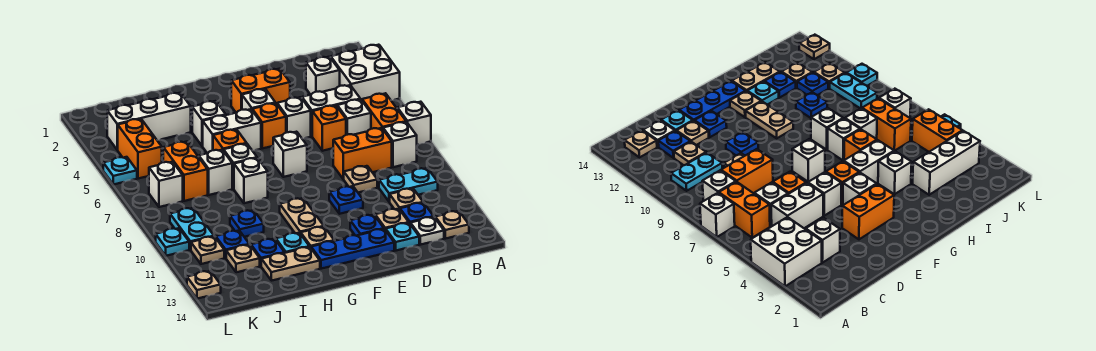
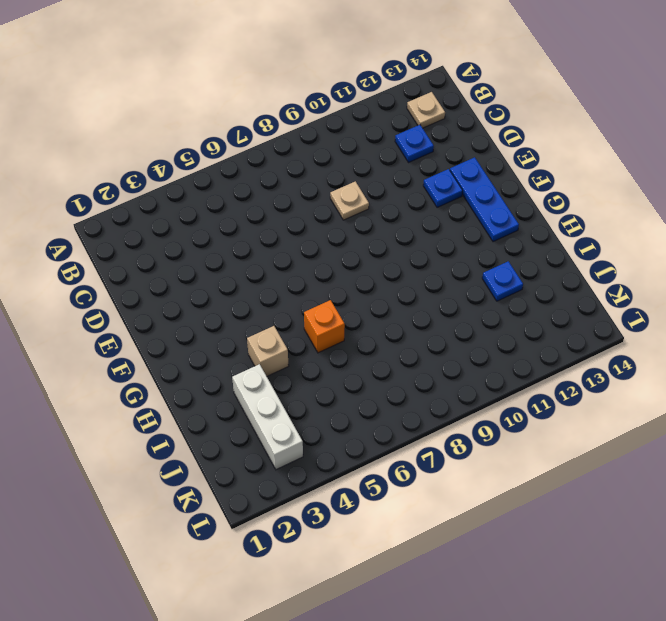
tan 1x1 brick [247,326,289,376] -> white 1x1 brick [192,101,226,146]
none -> white 2x2 brick [330,45,400,100]
none -> white 1x1 brick [397,102,431,145]
none -> orange 1x2 brick [362,93,406,129]
none -> white 1x1 brick [383,122,417,167]

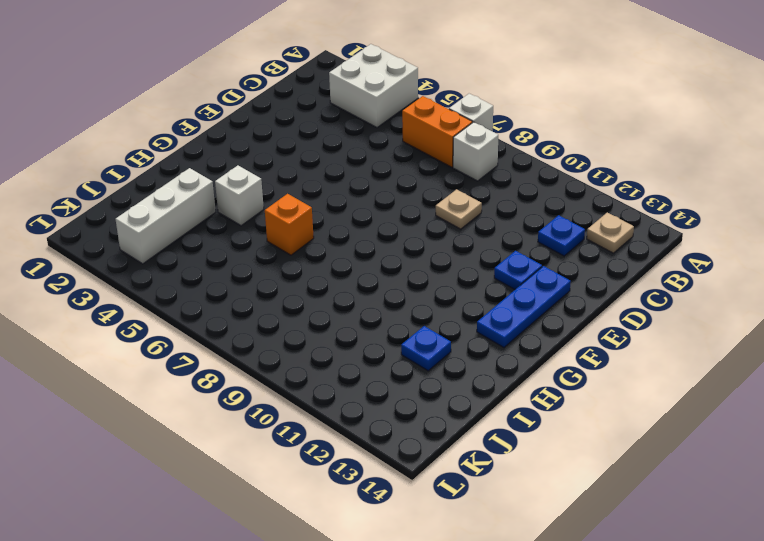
none -> cyan 1x2 plate [379,168,438,202]
none -> white 1x1 brick [306,57,340,95]
none -> white 1x2 brick [302,85,360,136]
none -> white 1x1 brick [337,99,371,135]

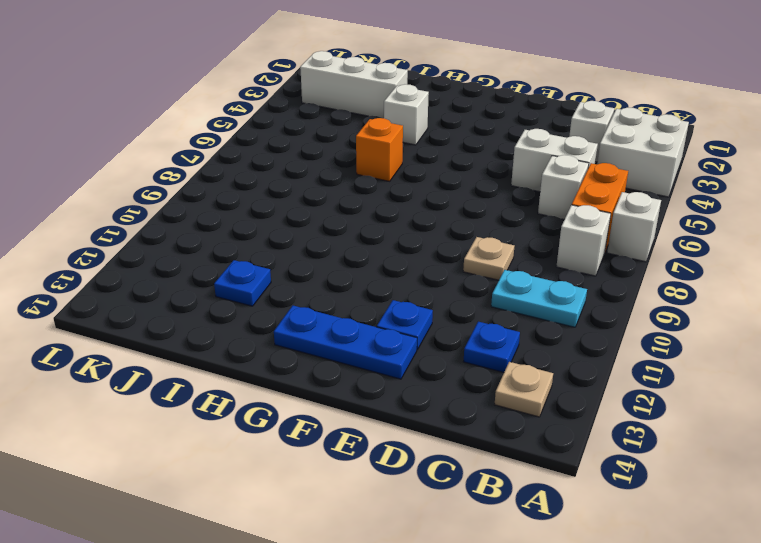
none -> orange 1x2 brick [333,128,392,179]
none -> tan 1x1 plate [390,188,423,209]
none -> white 1x1 plate [410,217,444,245]
none -> orange 1x1 brick [312,106,346,151]

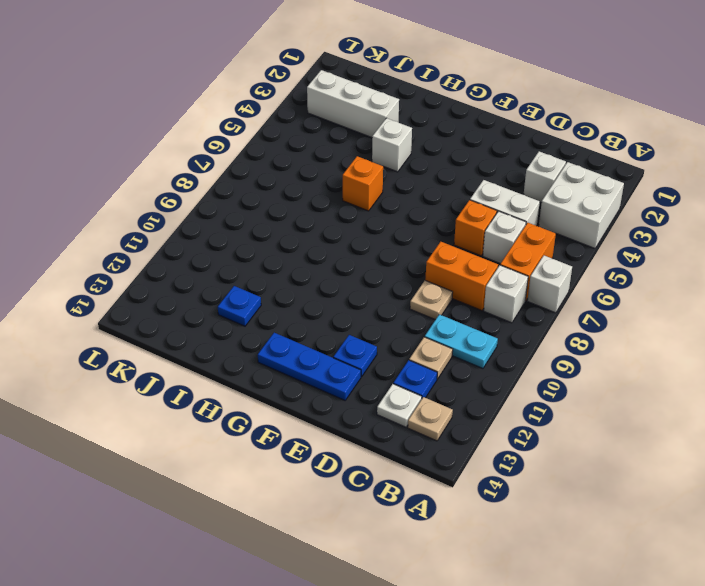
none -> tan 1x1 plate [375,209,409,230]
none -> cyan 1x1 plate [386,223,419,251]
none -> orange 1x2 brick [231,69,290,113]
none -> white 1x1 brick [277,97,311,138]

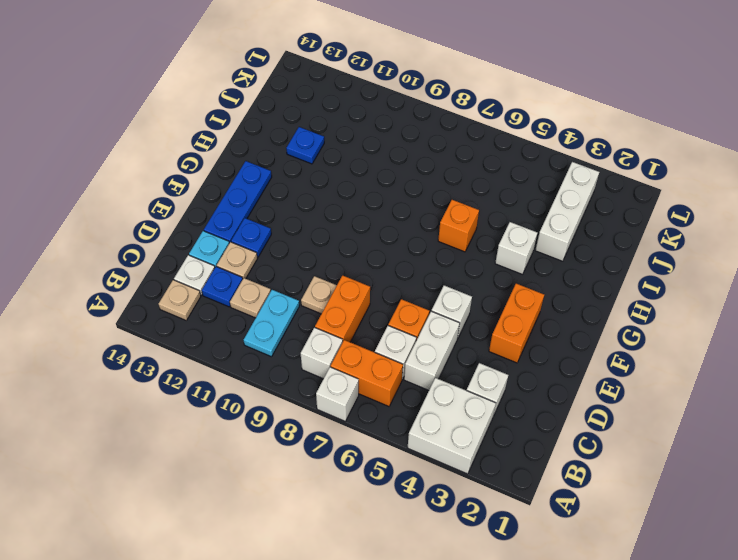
none -> blue 1x1 plate [329,186,363,214]
none -> white 1x1 brick [242,89,275,110]
none -> orange 1x1 brick [252,103,286,148]
none -> white 1x1 brick [273,132,307,177]

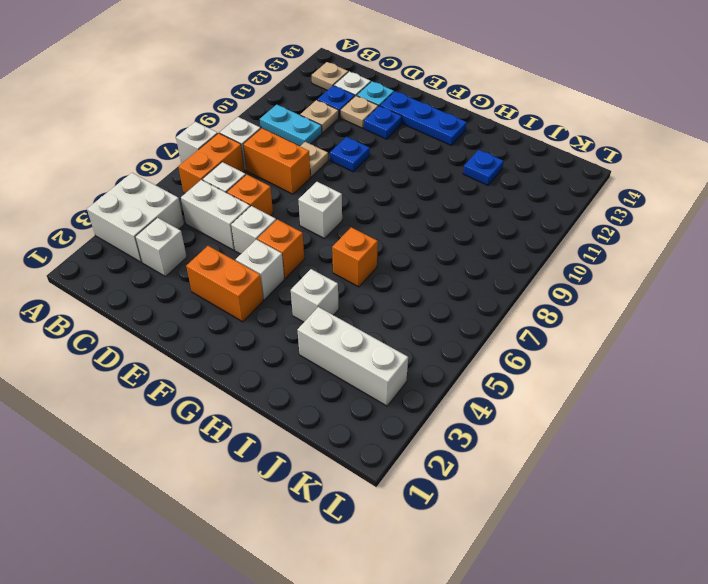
none -> white 1x2 brick [203,109,261,153]
none -> tan 1x2 plate [280,198,324,234]
none -> tan 1x1 plate [301,227,334,248]
none -> white 1x1 brick [224,144,257,189]

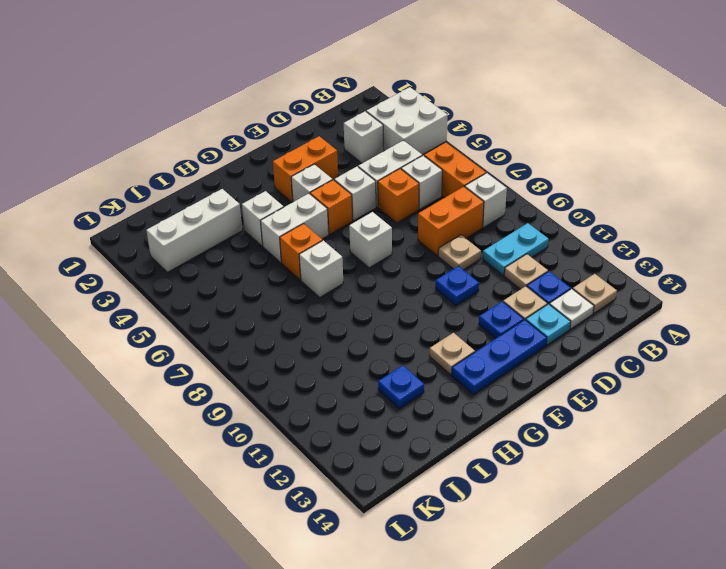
none -> white 1x1 brick [397,102,431,145]
none -> tan 1x2 plate [280,198,324,234]
none -> white 1x1 brick [234,158,268,203]
none -> cyan 1x1 plate [276,233,309,253]

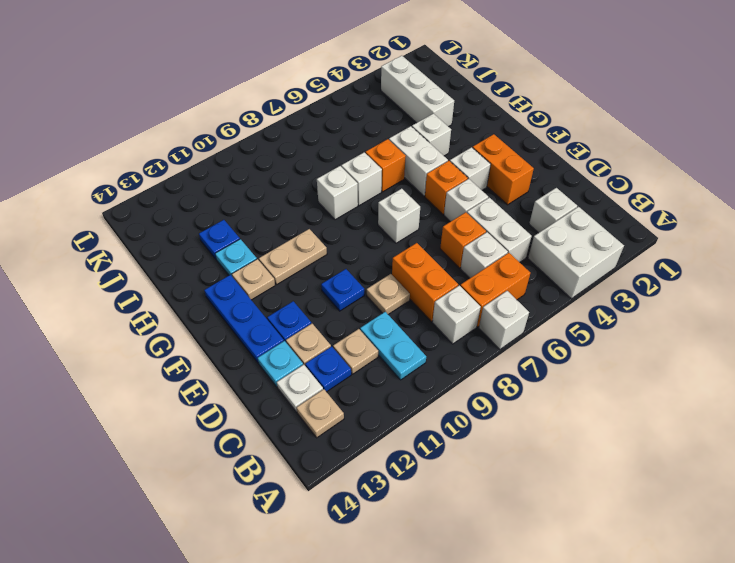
none -> tan 1x2 plate [261,247,320,281]
none -> white 1x1 brick [199,150,232,195]
none -> blue 1x1 plate [230,210,264,237]
none -> orange 1x2 brick [163,142,208,201]

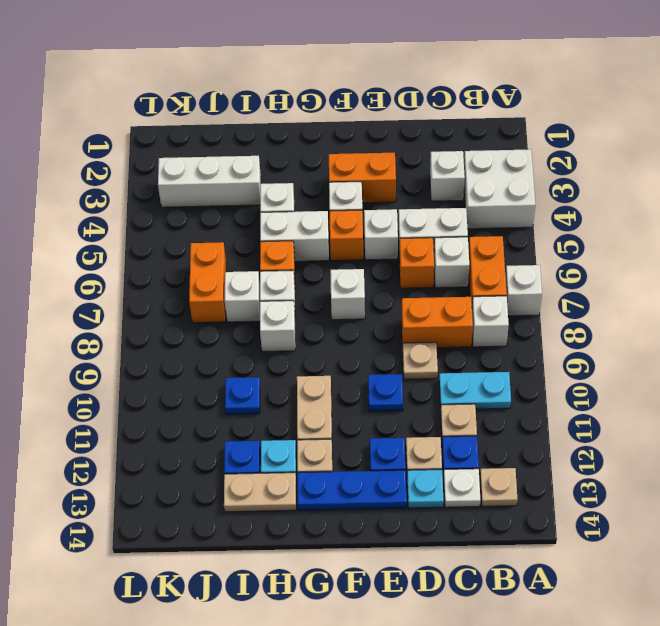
none -> blue 1x1 plate [216,231,249,258]
none -> tan 1x1 plate [226,245,260,272]
none -> orange 1x2 brick [118,119,162,179]
none -> white 1x1 brick [149,162,183,207]

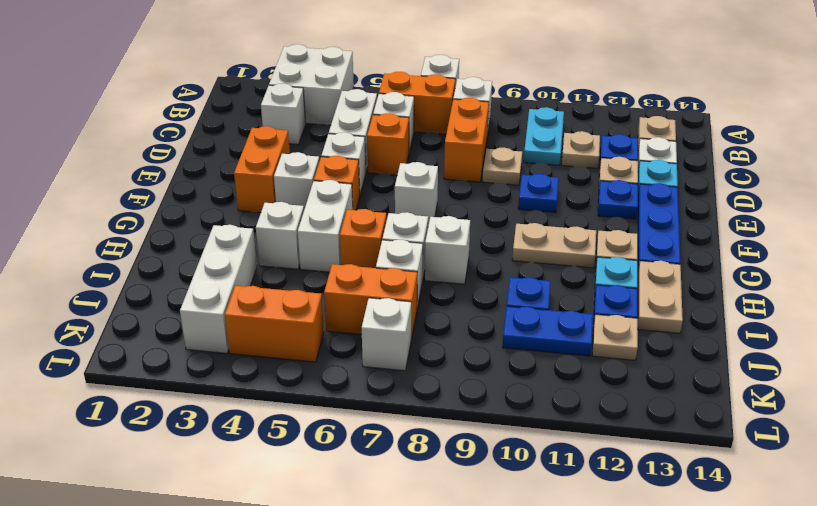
blue 1x2 plate [503,306,593,356] -> blue 1x1 plate [216,231,249,258]
none -> cyan 1x2 plate [170,208,214,250]
none -> tan 1x1 plate [191,236,224,264]
none -> cyan 1x1 plate [103,157,137,185]
none -> cyan 1x1 plate [156,228,189,256]

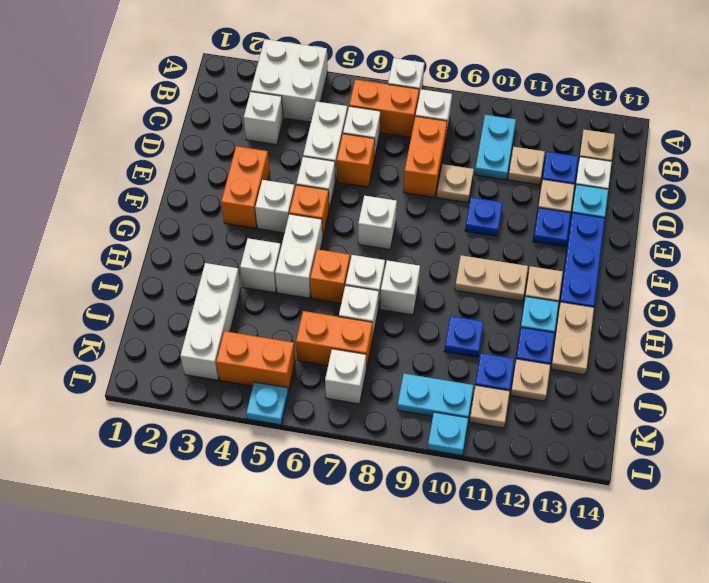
none -> tan 1x1 plate [187,271,221,299]

